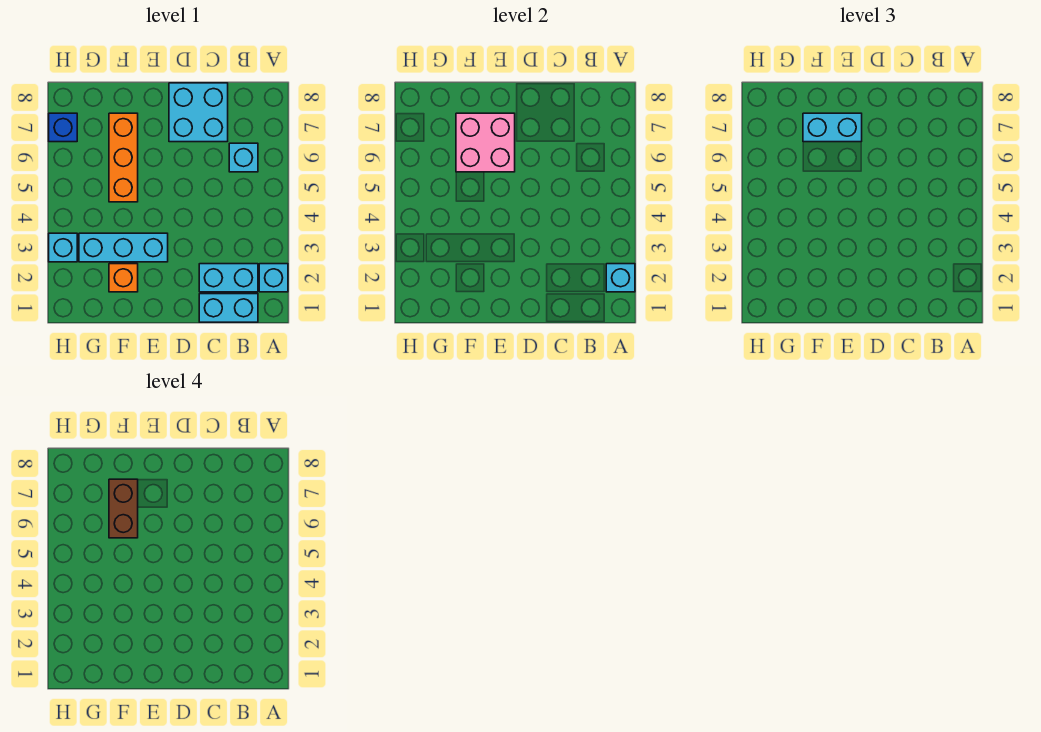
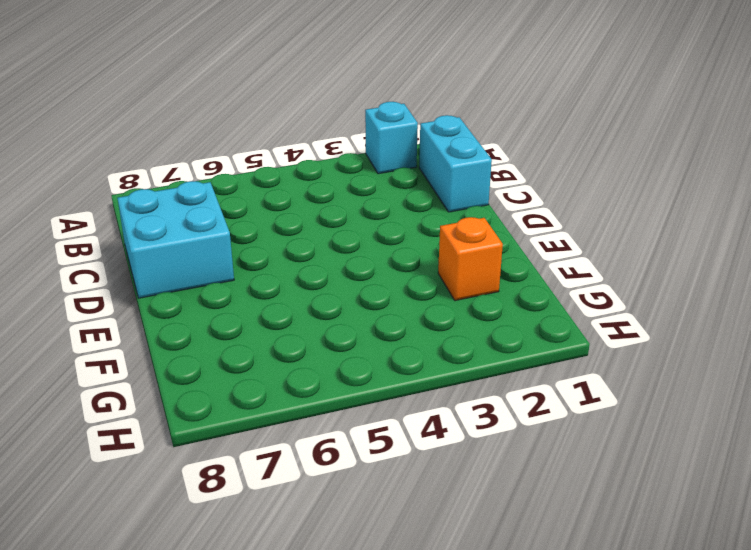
none -> cyan 1x2 brick [199,264,258,292]
none -> cyan 1x1 brick [229,143,258,172]
none -> cyan 1x3 brick [79,233,168,262]

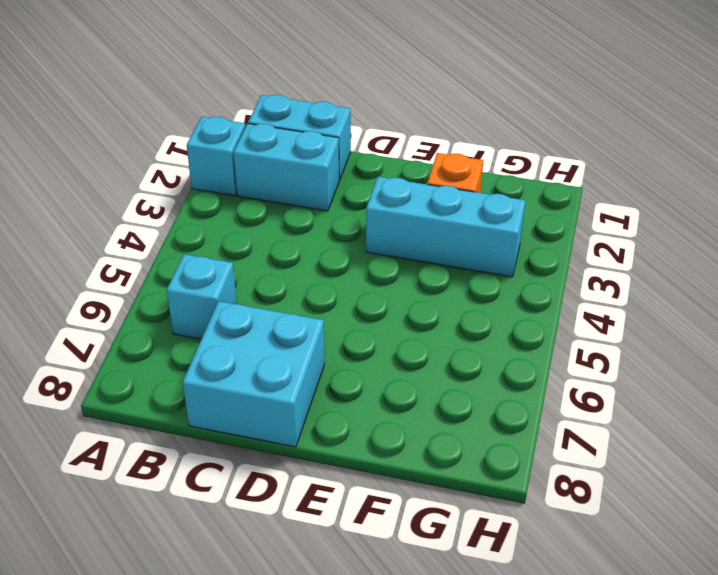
none -> orange 1x3 brick [109,113,138,202]
none -> cyan 1x1 brick [49,233,77,262]
none -> blue 1x1 brick [49,113,77,142]

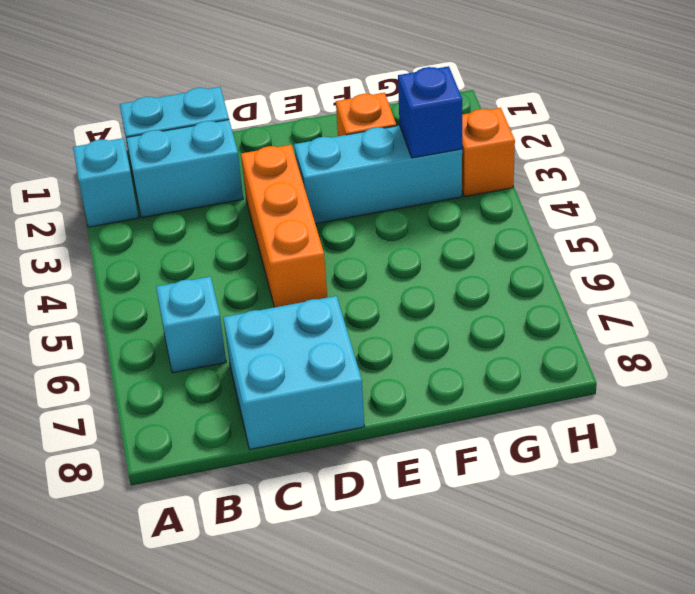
orange 1x3 brick [241,145,327,307] -> orange 1x3 brick moved to [109,113,138,202]
blue 1x1 brick [398,66,462,158] -> blue 1x1 brick moved to [49,113,77,142]
orange 1x1 brick [462,108,515,196] -> cyan 1x1 brick [49,233,77,262]
none -> cyan 1x1 brick [606,264,635,292]
none -> pink 2x2 brick [456,113,515,172]
none -> cyan 1x2 brick [803,113,862,142]

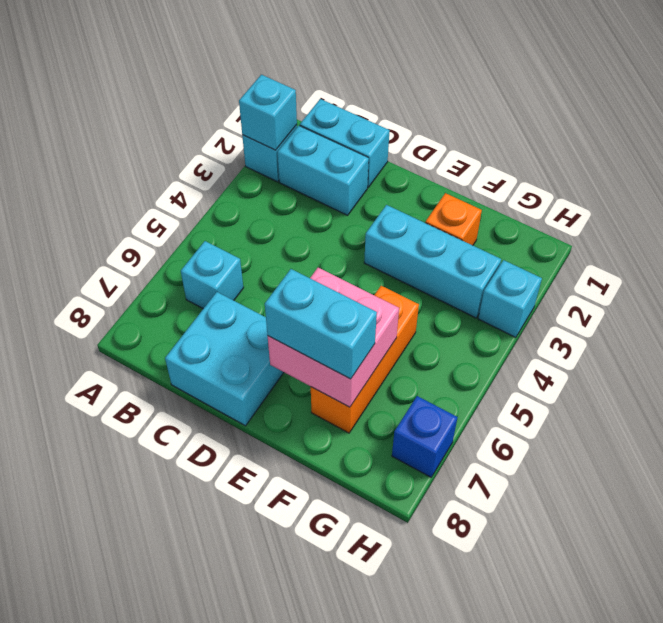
none -> brown 1x2 brick [109,479,138,538]

